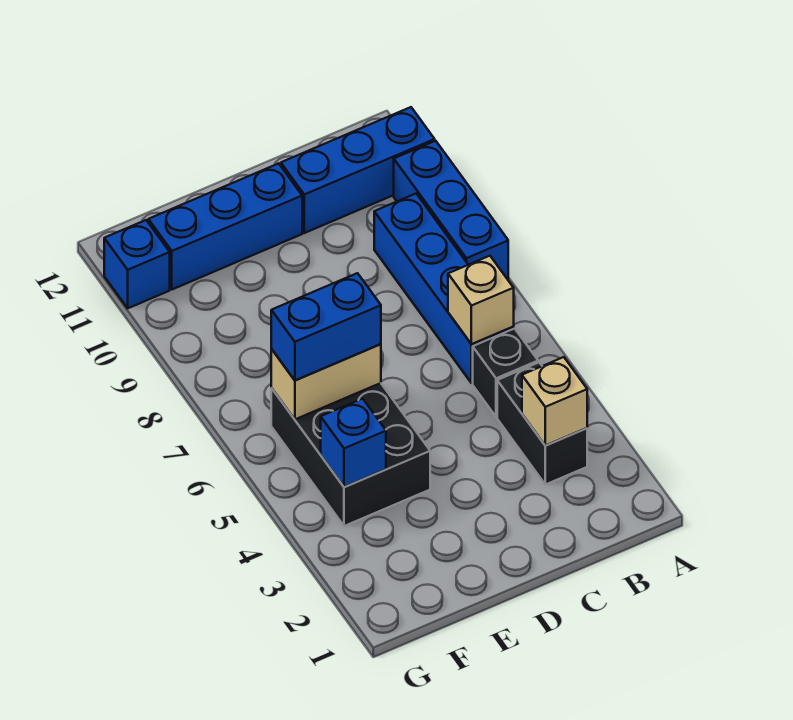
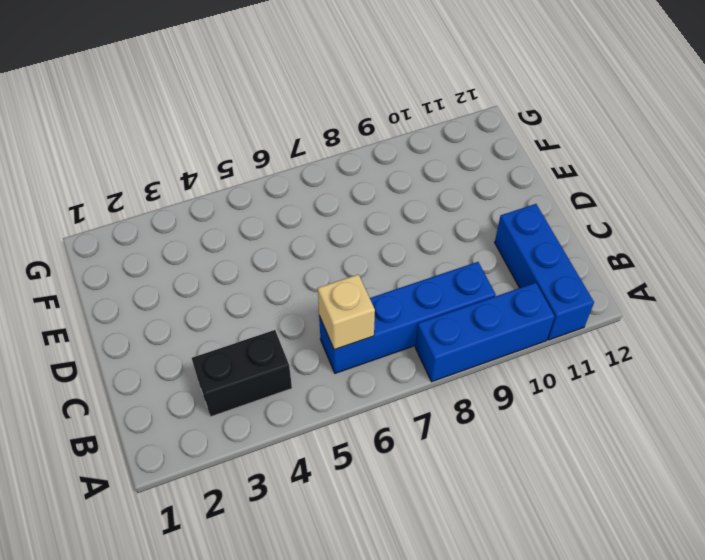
none -> black 1x1 brick [473,329,538,417]
none -> blue 1x3 brick [148,163,302,289]
none -> black 2x3 brick [271,383,430,526]

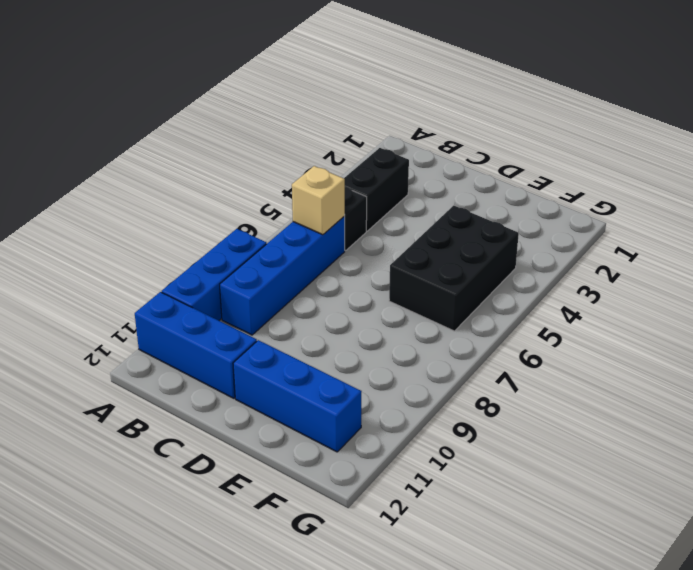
none -> blue 1x1 brick [104,220,170,308]
none -> tan 1x1 brick [522,357,587,445]
none -> tan 1x2 brick [271,344,381,419]

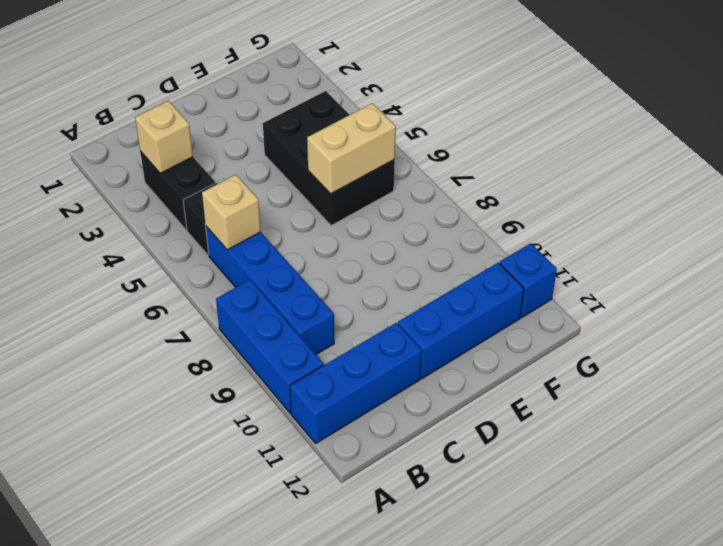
none -> blue 1x1 brick [321,399,386,487]
none -> blue 1x2 brick [271,273,381,380]

